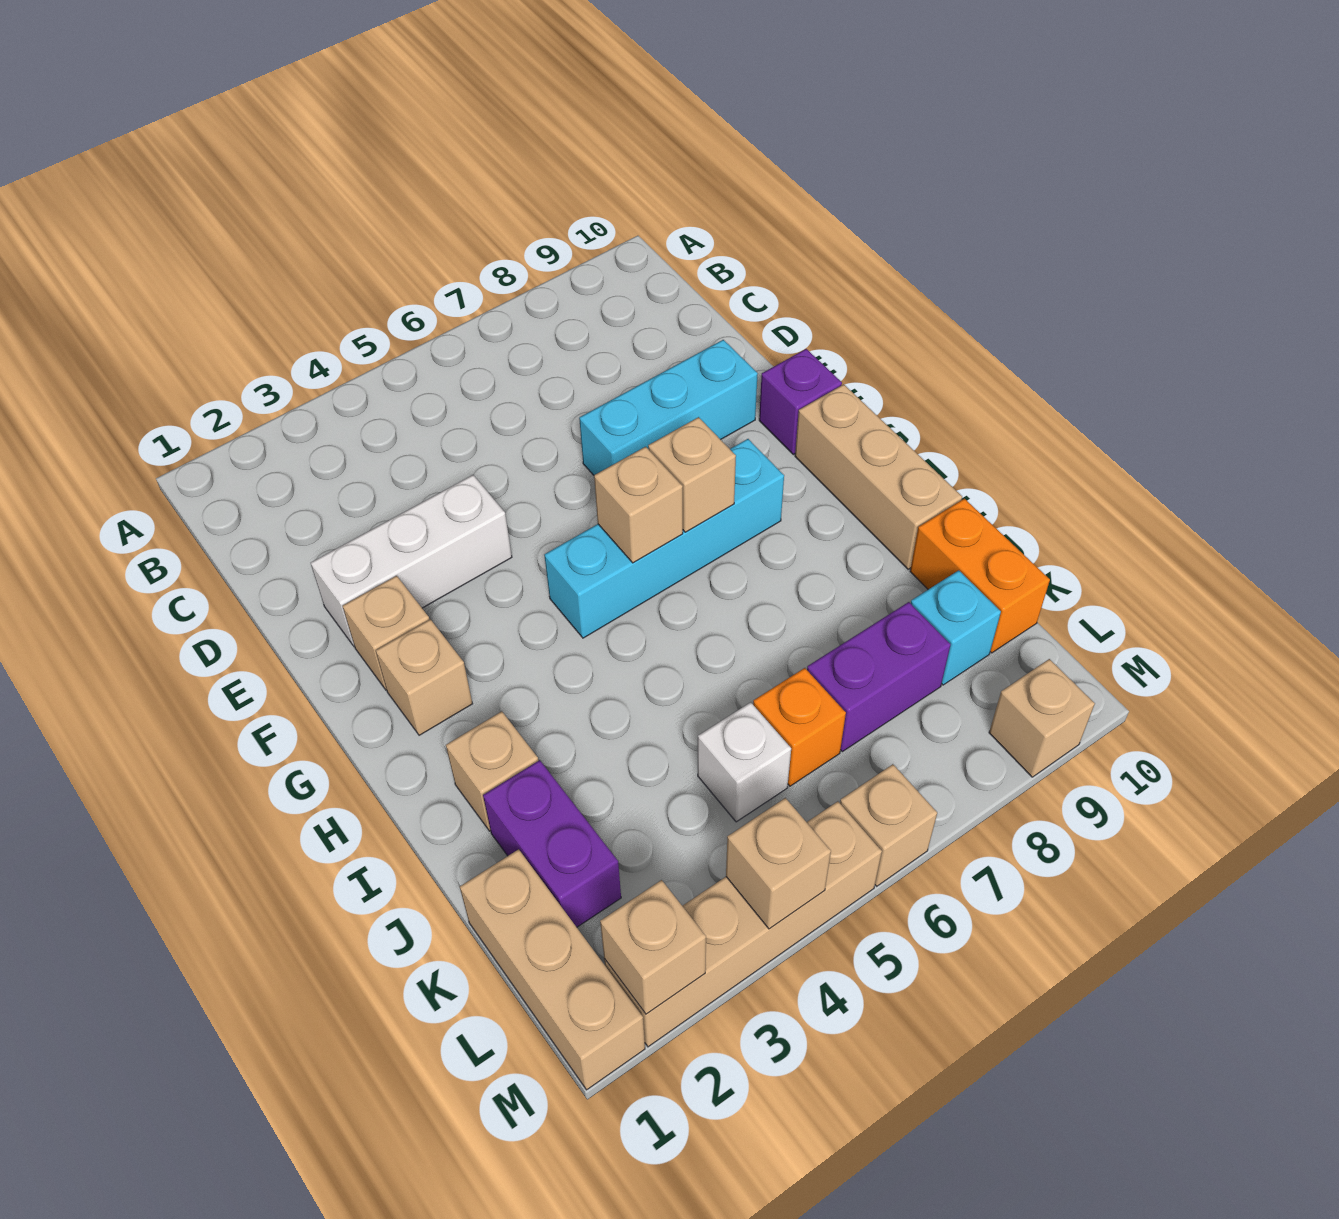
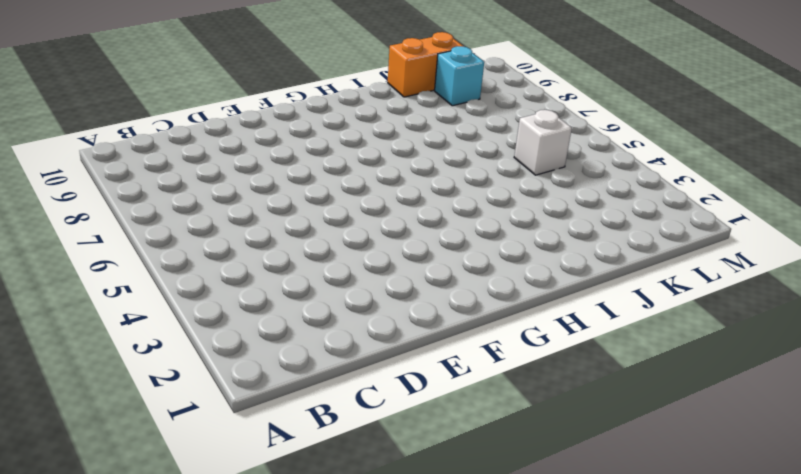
none -> white 1x3 brick [311,475,512,646]
none -> cyan 1x3 brick [579,340,758,475]
none -> tan 1x1 brick [343,576,429,690]

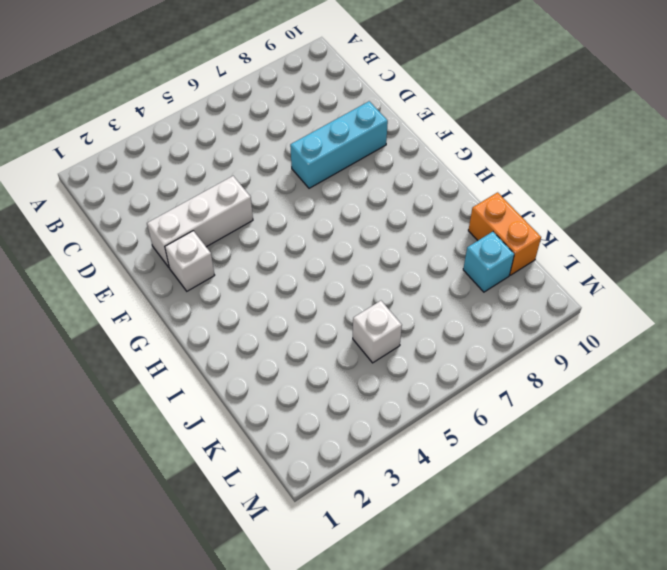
white 1x1 brick [165,231,215,291] -> tan 1x1 brick [343,576,429,690]
none -> purple 1x1 brick [759,349,842,454]
none -> tan 1x1 brick [376,619,472,735]
none -> cyan 1x4 brick [544,439,784,638]

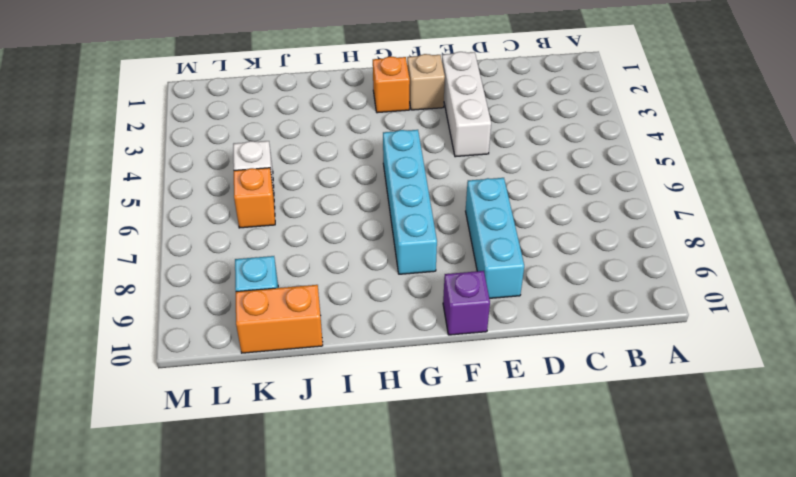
orange 1x1 brick [373,57,410,113] -> tan 1x1 brick [376,619,472,735]
none -> tan 1x3 brick [795,384,962,569]
none -> tan 1x1 brick [446,711,539,831]
none -> purple 1x2 brick [483,760,621,927]

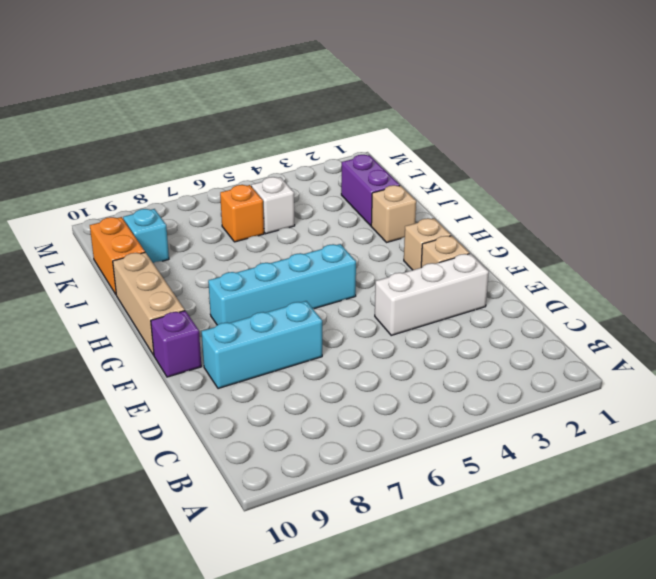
none -> tan 1x3 brick [460,849,645,1090]
none -> purple 1x2 brick [807,602,951,752]
none -> tan 1x4 brick [604,801,882,1047]

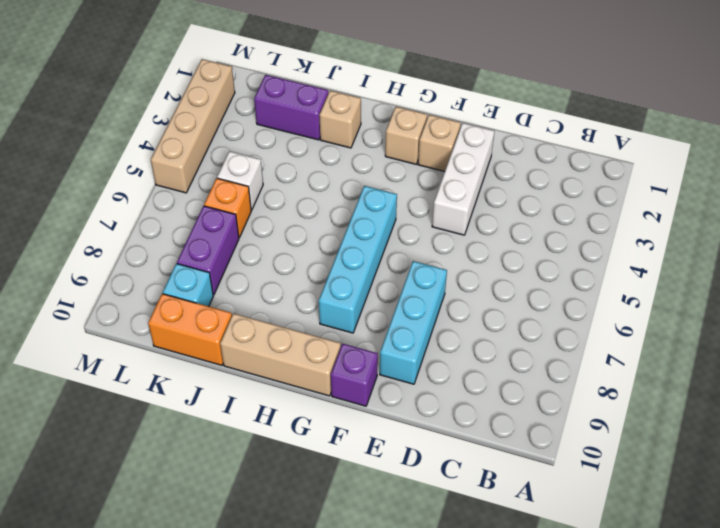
none -> tan 1x3 brick [460,849,645,1090]
none -> tan 1x1 brick [840,764,937,886]
none -> tan 1x1 brick [989,659,1095,777]

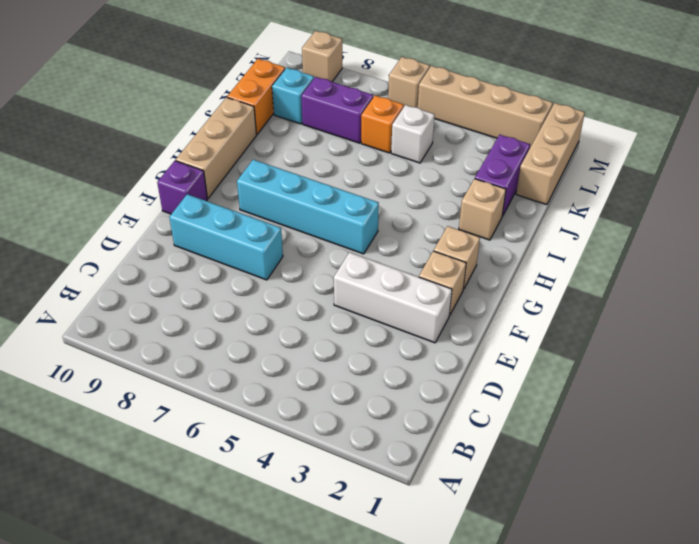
none -> tan 1x1 brick [594,447,683,563]
none -> tan 1x1 brick [648,417,736,532]
none -> tan 1x1 brick [600,880,706,1014]

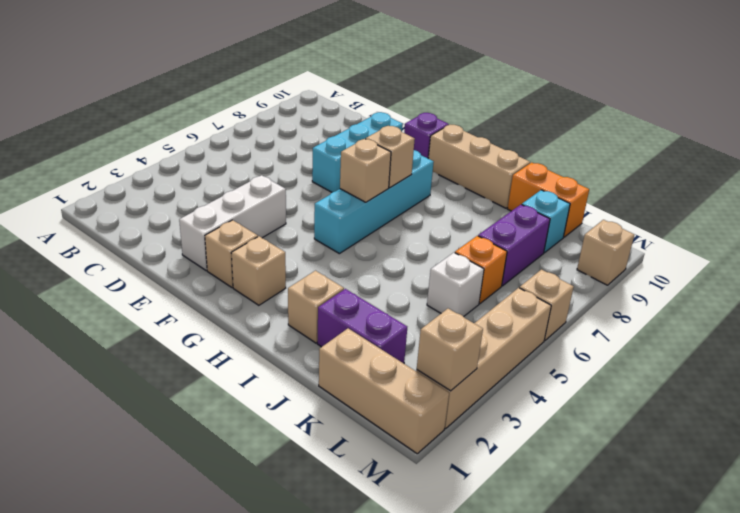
none -> tan 1x1 brick [726,798,831,929]

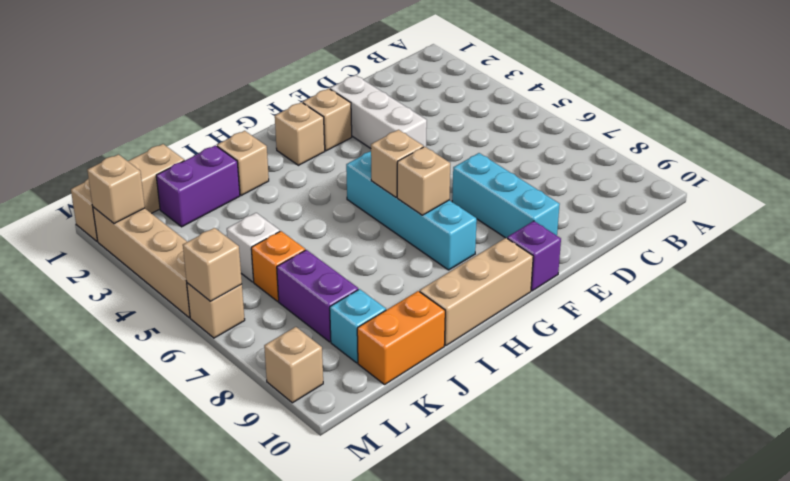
tan 1x1 brick [183,228,242,301] -> tan 1x1 brick moved to [726,798,831,929]

